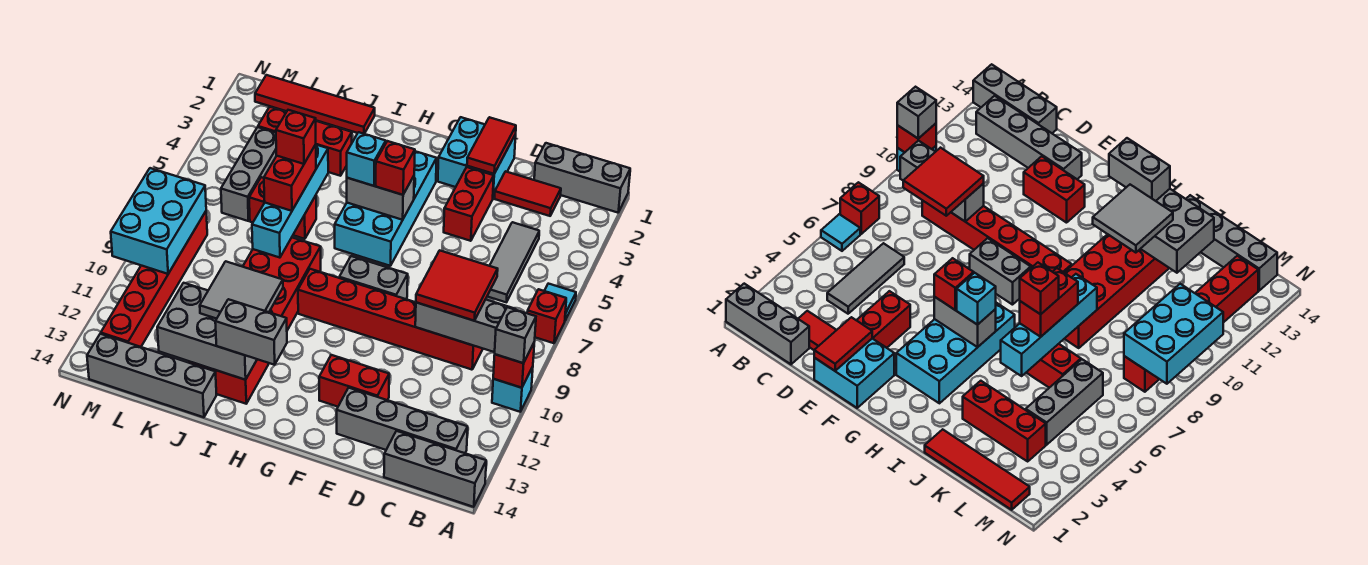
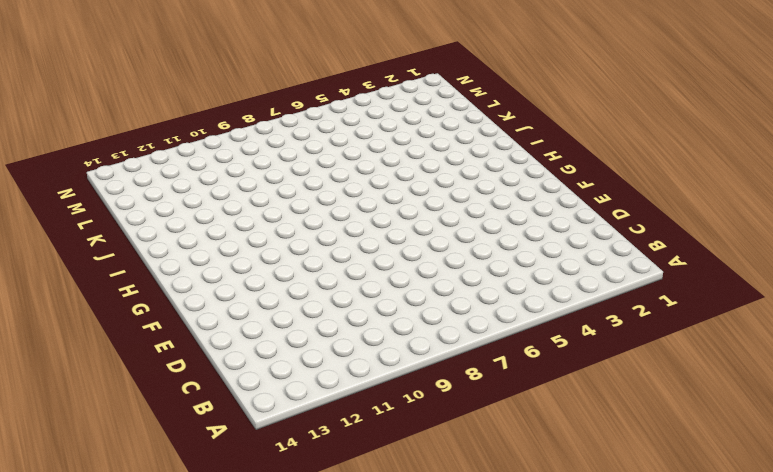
none -> grey 1x3 brick [534,143,630,213]
none -> cyan 1x1 tile [545,284,576,320]
none -> red 1x1 brick [527,289,566,343]
none -> cyan 1x1 brick [492,367,533,412]

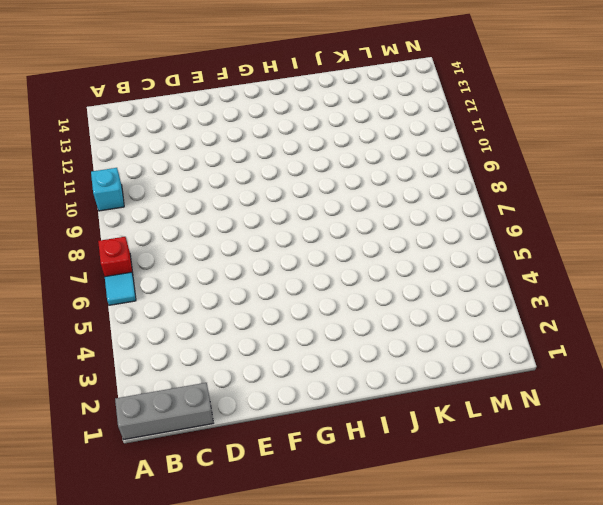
none -> grey 1x3 brick [384,431,486,507]
none -> grey 1x4 brick [337,388,468,453]
none -> red 1x2 tile [495,171,561,216]
none -> grey 1x3 tile [487,222,539,302]

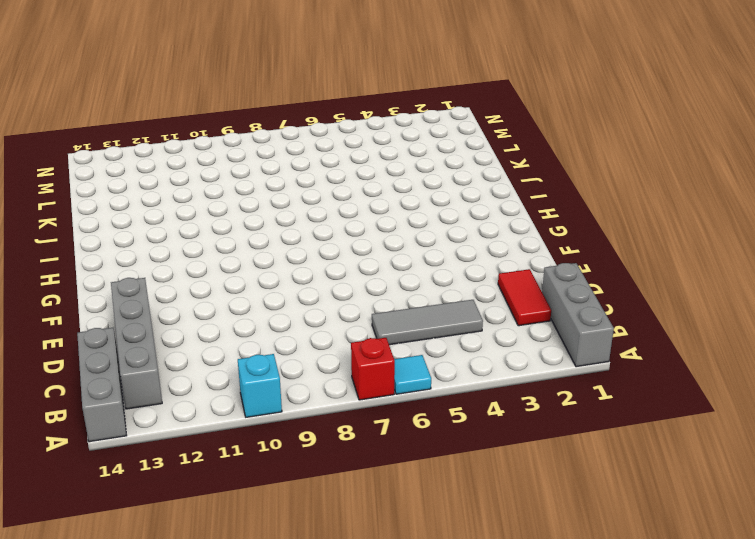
none -> red 1x6 brick [298,269,483,370]
none -> cyan 2x2 brick [438,117,516,198]
none -> red 1x2 brick [444,167,494,241]
none -> red 1x2 brick [319,355,389,407]

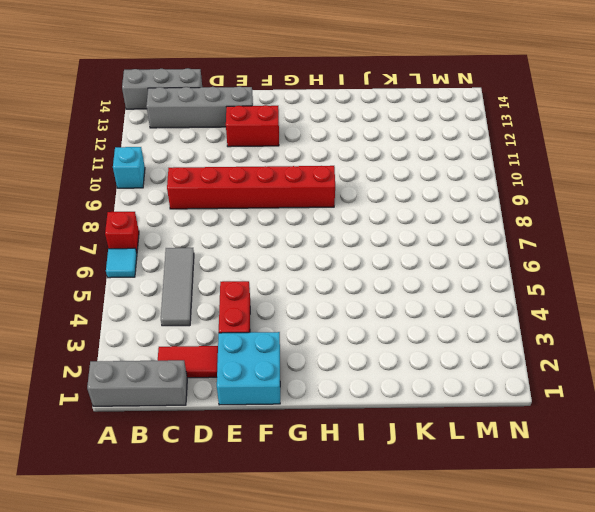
none -> grey 1x2 brick [339,256,408,299]
none -> cyan 2x4 brick [335,151,437,266]
none -> red 2x6 brick [188,237,321,404]
none -> red 1x4 tile [255,75,375,134]

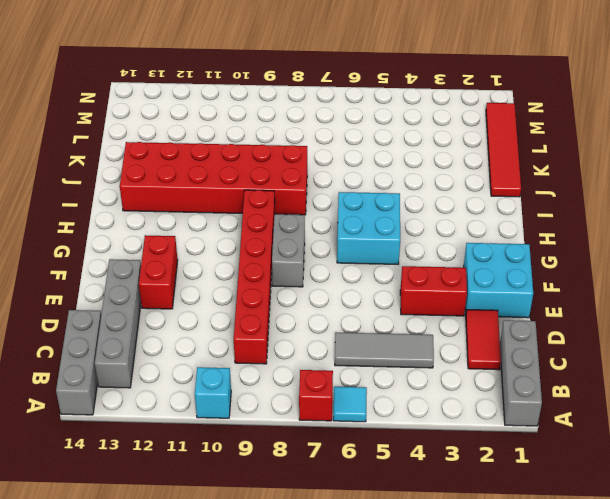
cyan 2x2 brick [337,192,400,264] -> cyan 2x4 brick [335,151,437,266]
none -> red 1x3 brick [258,107,352,176]
none -> red 1x2 brick [249,177,316,239]
none -> grey 1x4 brick [87,334,217,417]
none -> grey 1x3 brick [221,127,276,221]

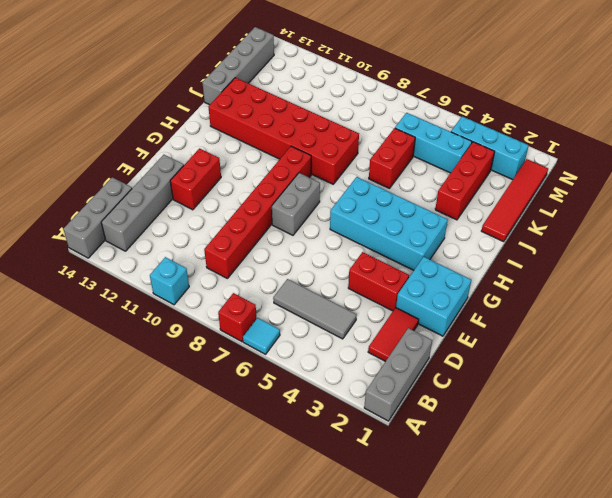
cyan 1x3 brick [395,113,472,173] -> grey 1x3 brick [221,127,276,221]
cyan 1x3 brick [451,116,529,180] -> none
none -> red 1x6 brick [101,211,207,347]
none -> red 1x1 brick [493,343,534,388]
none -> grey 1x3 brick [415,299,514,352]
none -> red 1x2 tile [467,117,516,174]

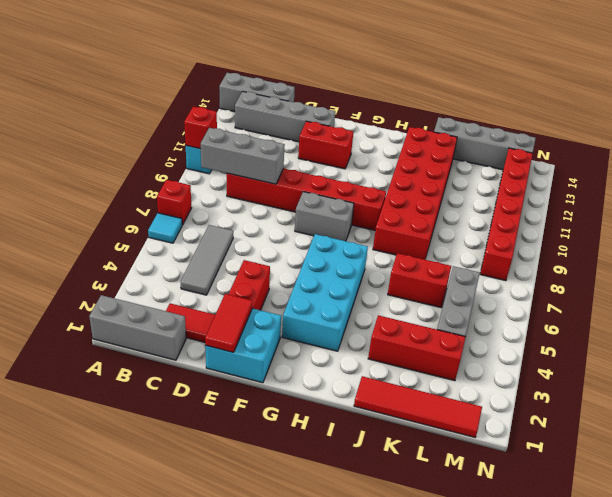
none -> grey 1x2 brick [347,176,414,220]
none -> grey 2x3 brick [157,283,270,380]
none -> cyan 1x4 brick [252,145,328,258]
none -> cyan 2x3 brick [111,168,206,274]

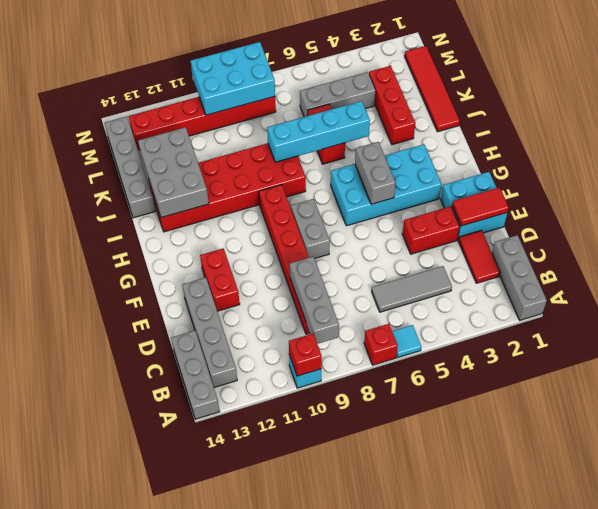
none -> grey 1x1 brick [495,307,536,363]
none -> red 2x2 tile [416,250,498,321]
none -> red 1x1 brick [376,141,415,195]
none -> cyan 1x1 brick [347,132,386,186]

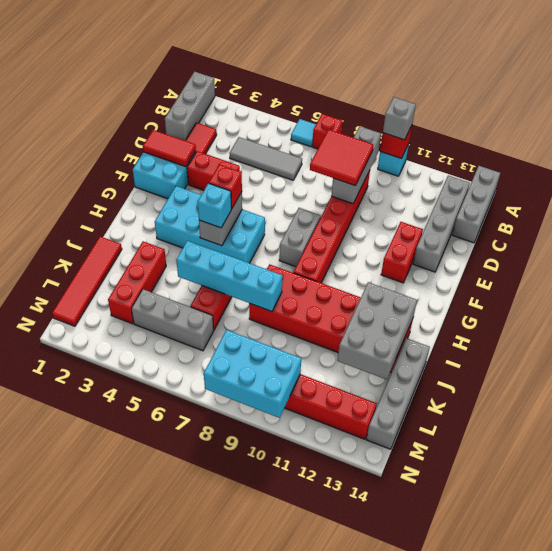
none -> grey 1x2 brick [215,299,287,365]
none -> grey 2x2 tile [200,261,283,319]
none -> red 1x2 brick [264,145,316,211]
none -> red 1x1 brick [276,110,316,164]

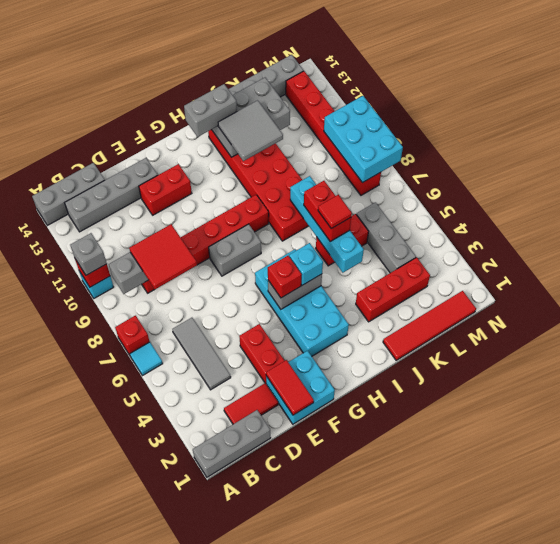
red 1x1 tile [318,195,352,229] -> red 1x1 brick [276,110,316,164]

